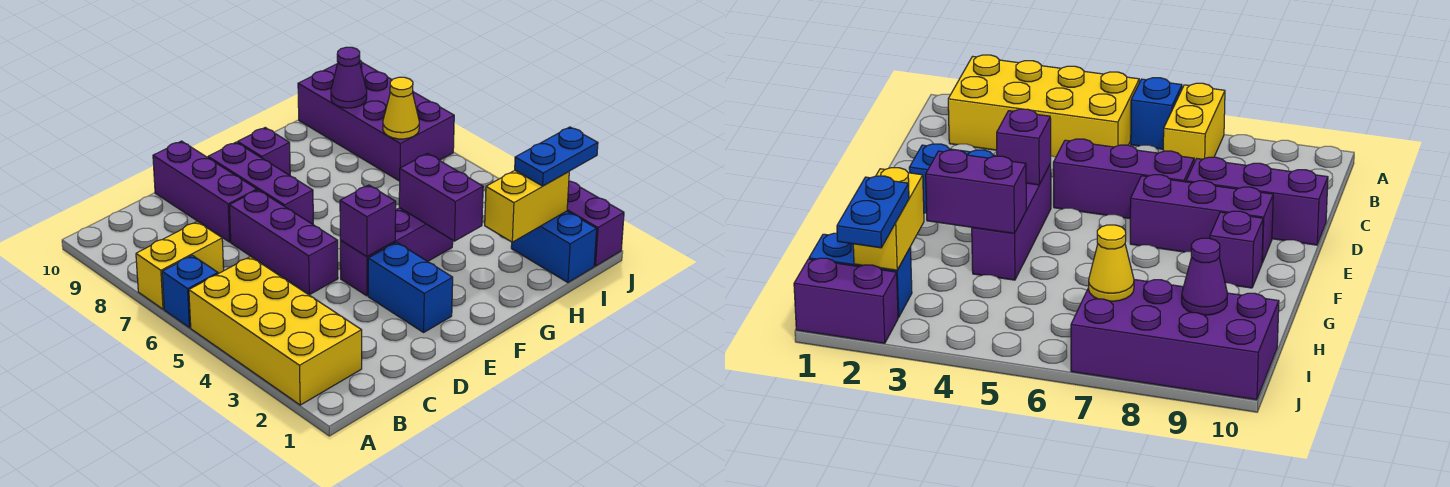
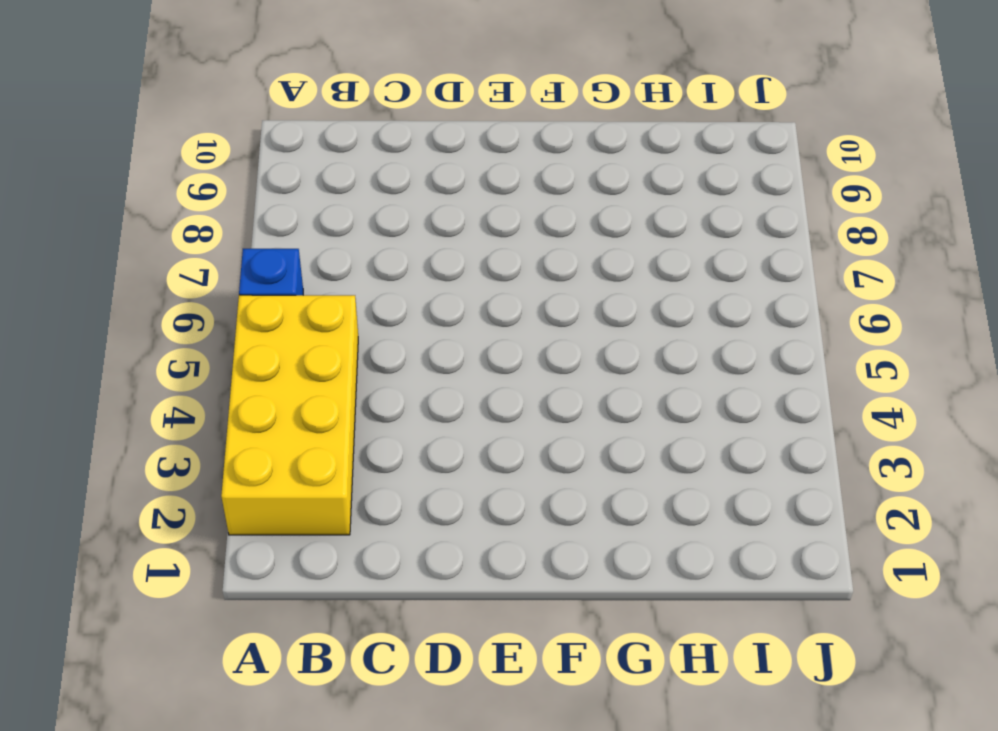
none -> yellow 1x2 brick [136,222,224,309]
none -> purple 1x3 brick [229,190,338,295]
none -> purple 1x3 brick [153,141,257,242]

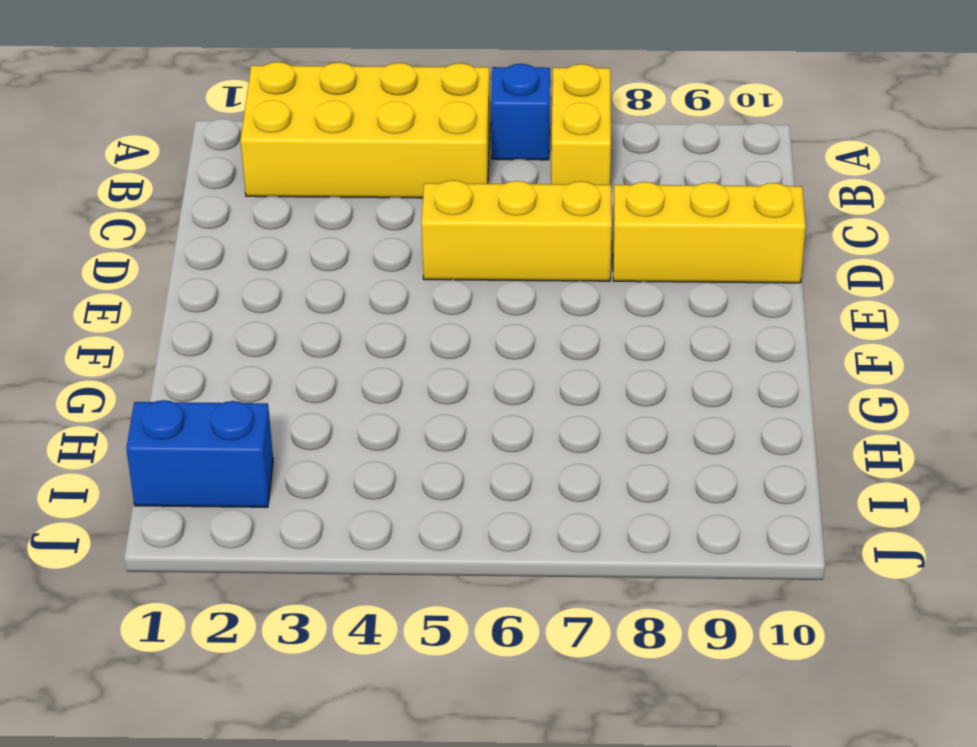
yellow 1x3 brick [421,180,612,281] -> purple 1x3 brick [229,190,338,295]
yellow 1x3 brick [613,182,806,283] -> purple 1x3 brick [153,141,257,242]
none -> blue 1x2 brick [368,242,453,332]
none -> purple 1x3 brick [340,208,453,296]
none -> purple 1x3 brick [208,142,313,224]

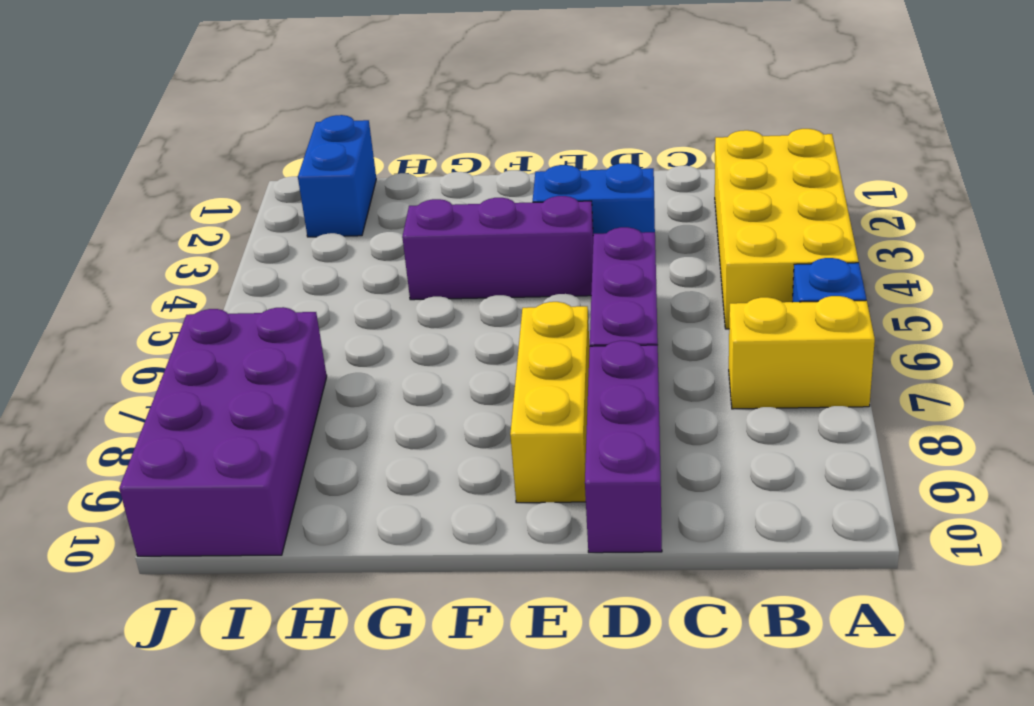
blue 1x2 brick [533,163,655,235] -> blue 1x2 brick turned to [368,242,453,332]
yellow 1x3 brick [510,302,590,503] -> purple 1x3 brick [208,142,313,224]
none -> purple 1x1 brick [238,128,290,175]
none -> purple 1x2 brick [567,181,624,266]
none -> purple 1x1 brick [340,185,396,257]

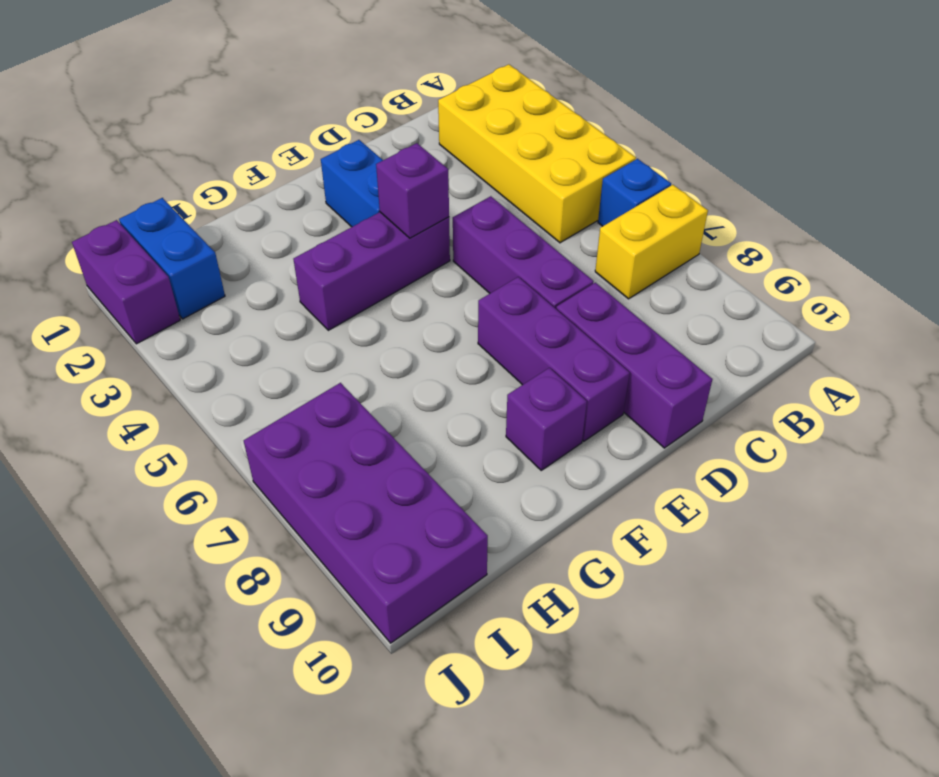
none -> purple 1x2 brick [399,154,483,241]
none -> yellow 1x2 brick [485,171,569,242]
none -> yellow 1x1 cone [383,77,419,139]

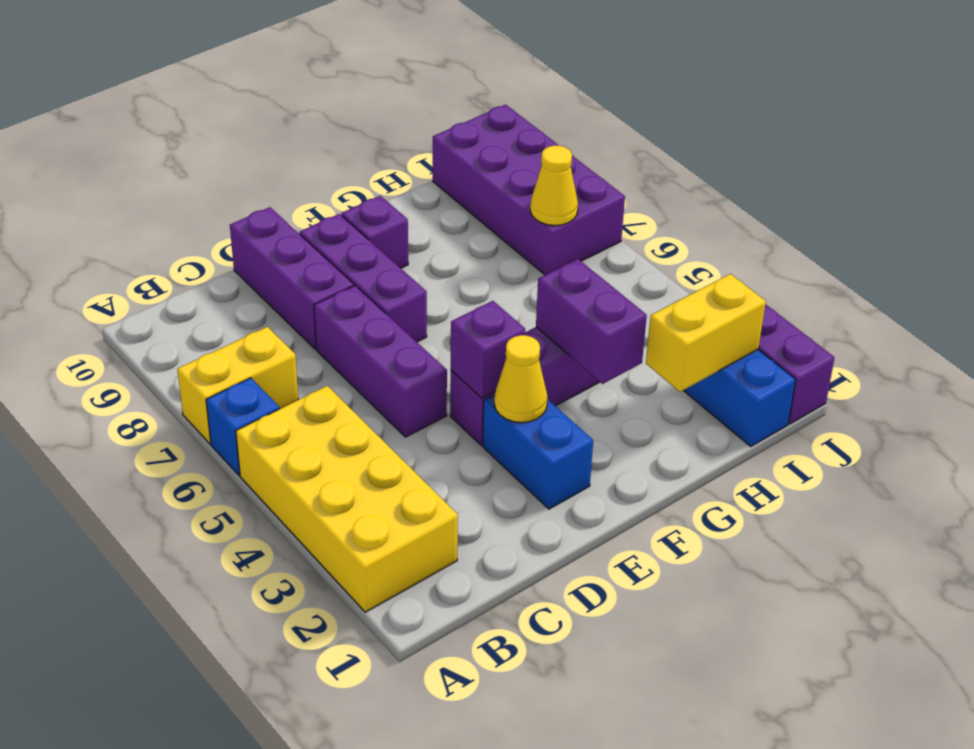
yellow 1x1 cone [494,335,547,423] -> none
none -> purple 1x1 cone [331,47,367,108]
none -> blue 1x2 plate [515,127,598,186]

